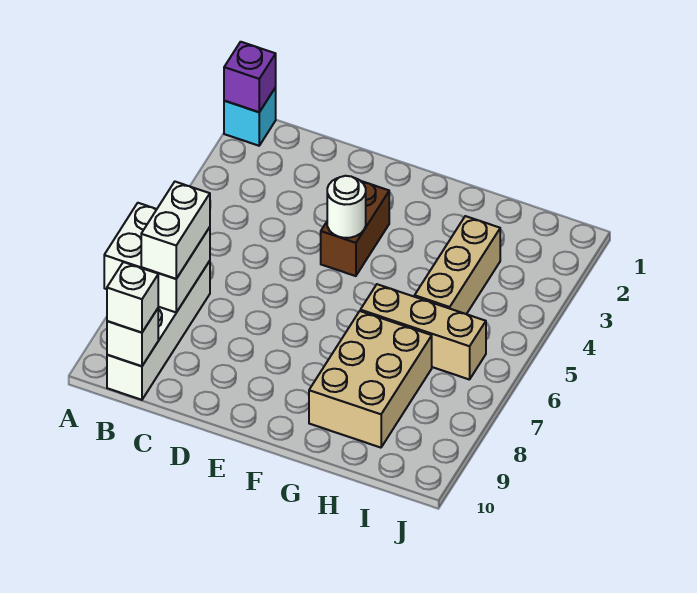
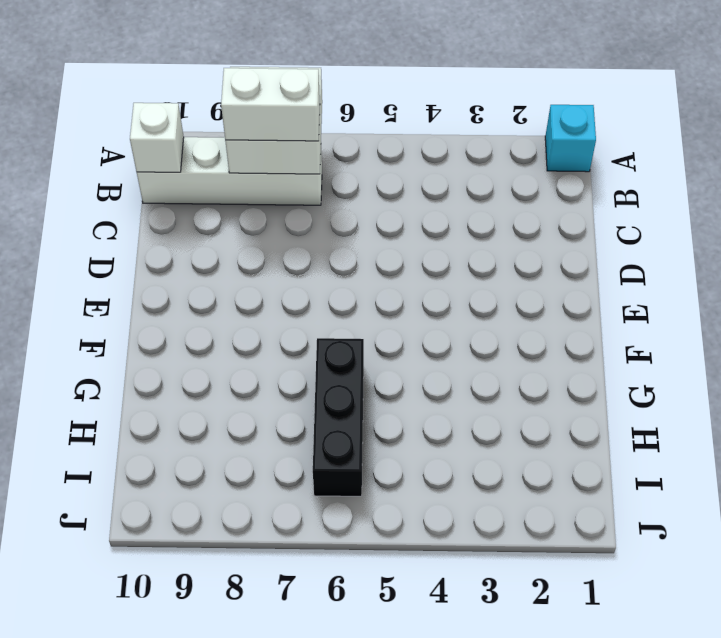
black 1x3 brick [313,338,364,496] -> tan 1x3 brick [360,284,486,380]
none -> brown 1x2 brick [321,181,389,276]
none -> tan 2x3 brick [309,311,432,448]
none -> tan 1x3 brick [415,216,500,314]

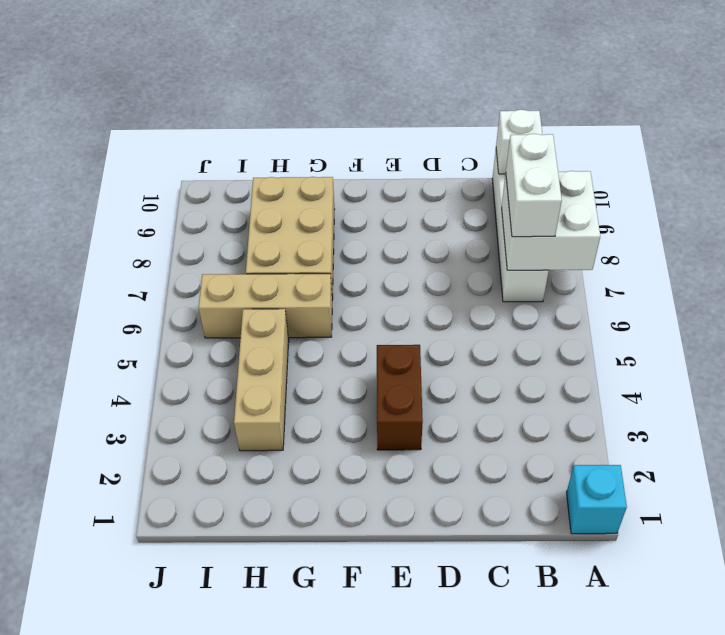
none -> purple 1x1 brick [224,42,276,112]
none -> white 1x1 round brick [327,176,366,238]
none -> white 1x1 brick [107,262,158,333]

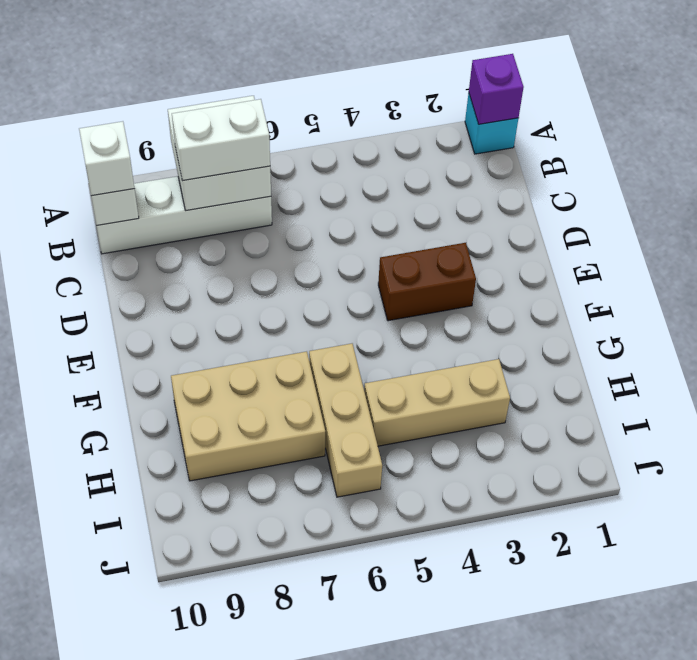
none -> white 1x1 round brick [327,176,366,238]

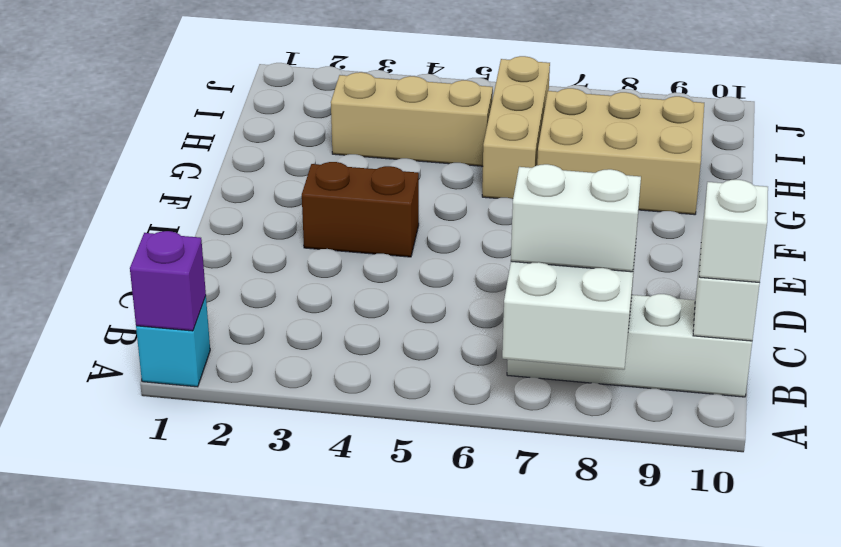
none -> white 1x1 round brick [327,176,366,238]

